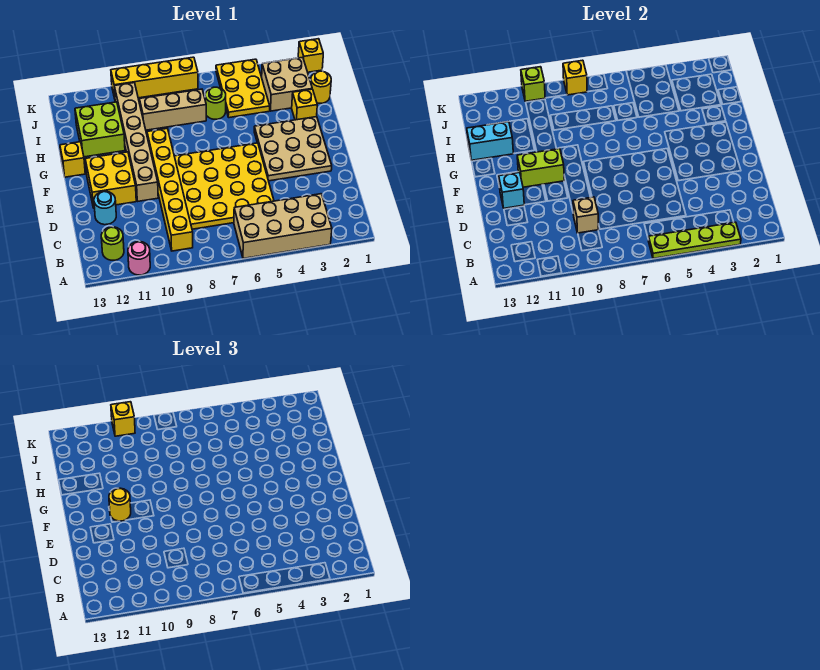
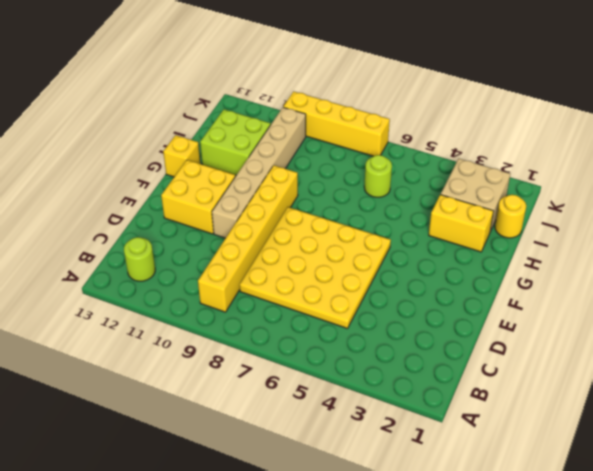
yellow 1x2 brick [429,195,493,252] -> yellow 1x1 brick [292,89,317,120]
none -> tan 2x4 brick [234,194,332,259]
none -> pink 1x1 round brick [128,242,150,275]
none -> cyan 1x1 round brick [94,191,116,225]

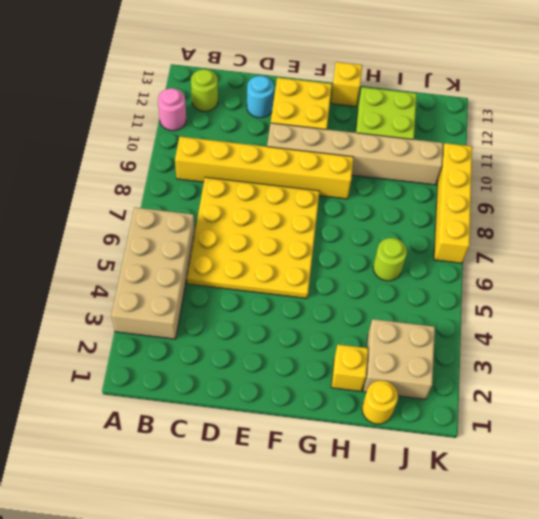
none -> tan 3x3 plate [254,117,332,181]
none -> yellow 2x3 plate [216,59,270,118]
none -> tan 1x3 brick [139,89,206,130]

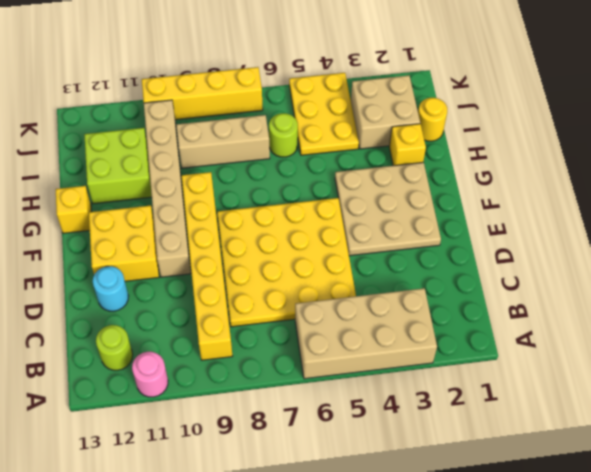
none -> yellow 1x1 brick [298,39,323,72]
none -> lime 1x4 plate [649,222,741,259]
none -> tan 1x1 brick [573,197,599,233]

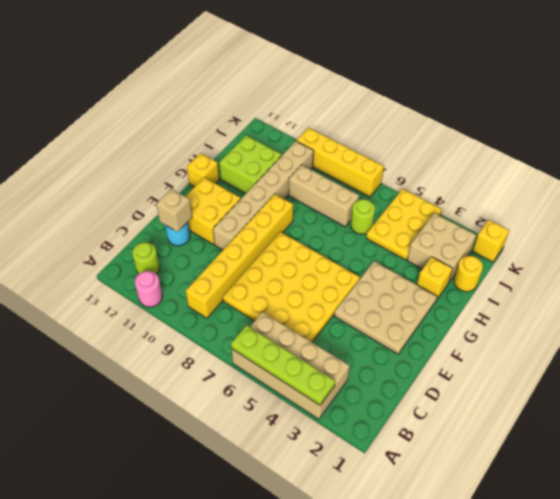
tan 1x1 brick [156,189,192,232] -> tan 1x1 brick moved to [573,197,599,233]
none -> cyan 1x1 brick [499,173,524,208]
none -> lime 1x2 brick [517,149,564,187]
none -> cyan 1x2 brick [467,122,513,160]

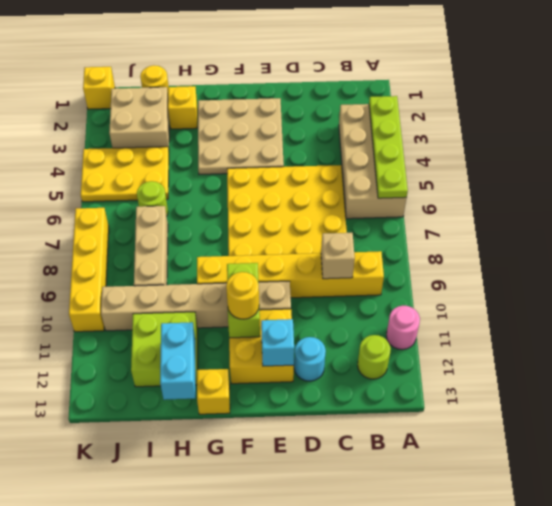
none -> yellow 1x1 brick [563,60,587,95]
none -> lime 1x1 brick [521,67,545,101]
none -> yellow 1x1 brick [111,402,135,436]

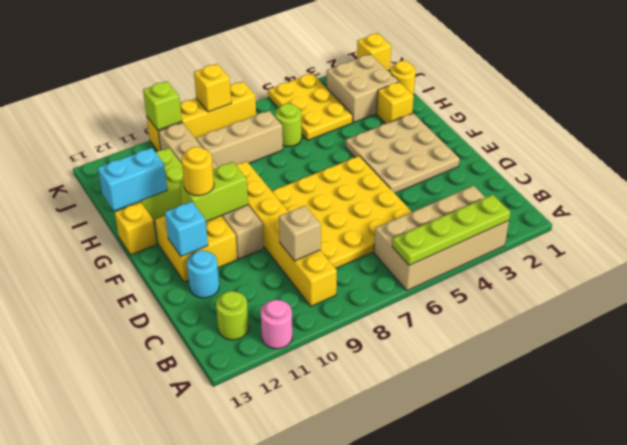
none -> yellow 1x1 brick [111,402,135,436]

